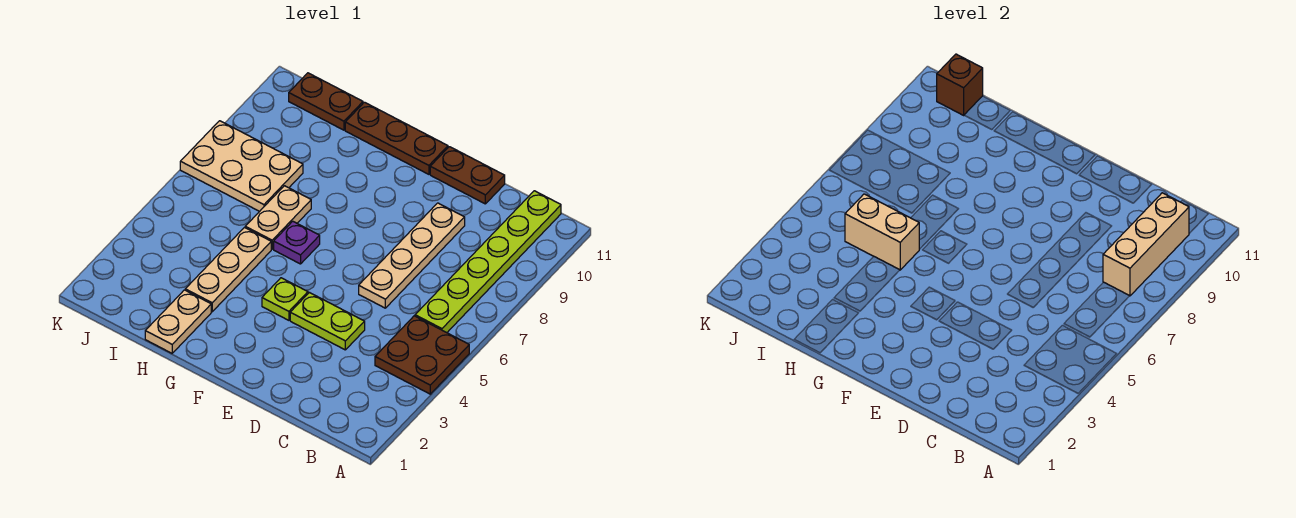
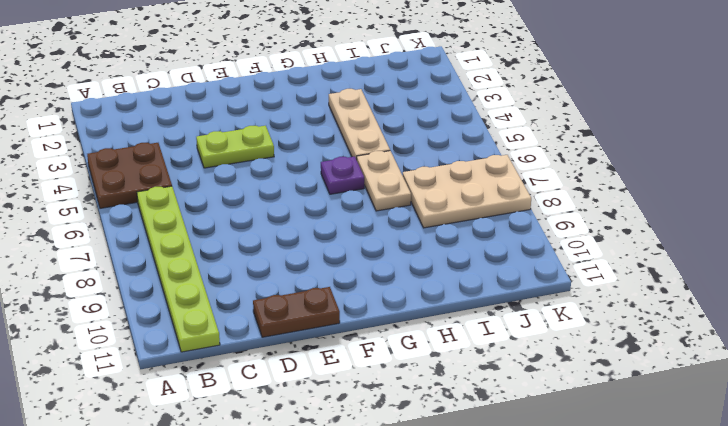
none -> tan 1x4 plate [359,203,465,308]
none -> lime 1x1 plate [262,278,308,320]
none -> brown 1x3 plate [345,102,448,174]

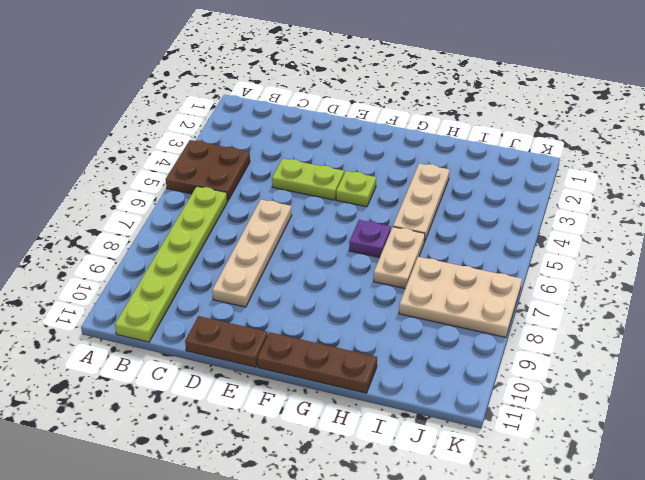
none -> tan 1x2 plate [145,290,211,353]
none -> brown 1x2 plate [289,73,363,130]
none -> tan 1x3 brick [1103,193,1189,296]

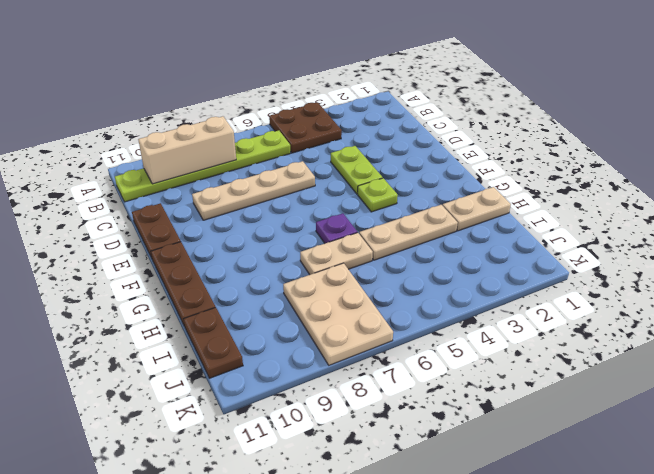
none -> tan 1x2 brick [845,194,920,270]
none -> brown 1x1 brick [937,54,983,115]

